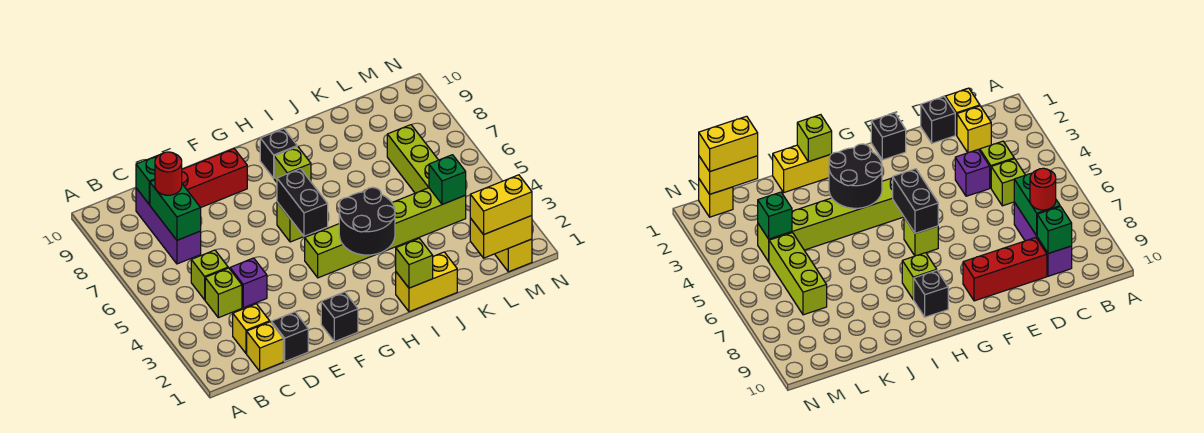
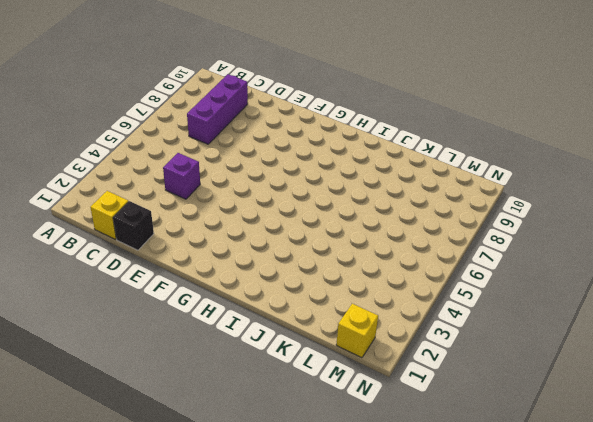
none -> yellow 1x1 brick [233,304,270,354]
none -> lime 1x1 brick [205,268,242,318]
none -> lime 1x1 brick [191,250,228,300]

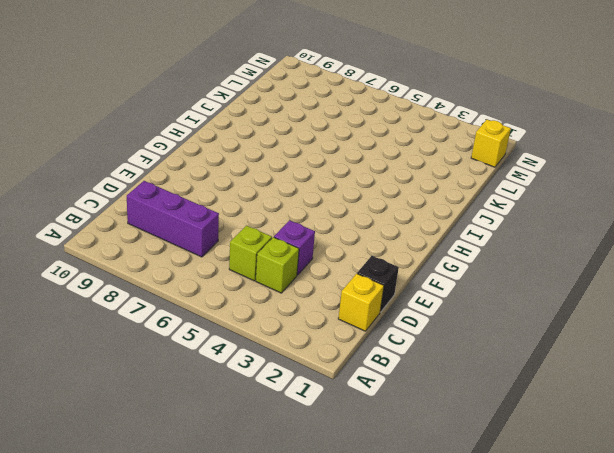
none -> yellow 1x1 brick [233,304,270,354]
none -> red 1x3 brick [182,149,247,208]
none -> black 1x1 brick [321,292,358,342]

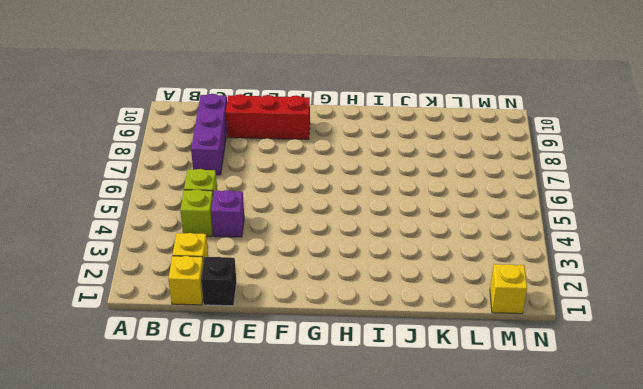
none -> black 1x1 brick [321,292,358,342]
none -> lime 1x6 brick [305,188,466,278]
none -> lime 1x1 brick [277,202,304,242]

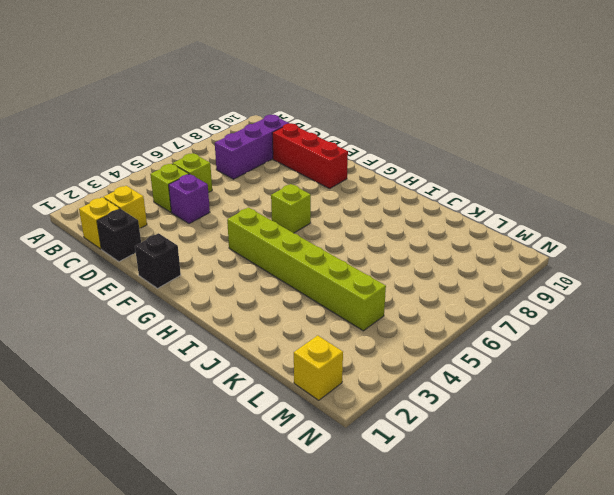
none -> lime 1x1 brick [274,146,311,182]
none -> black 1x1 brick [260,129,297,178]
none -> yellow 1x2 brick [396,252,457,312]

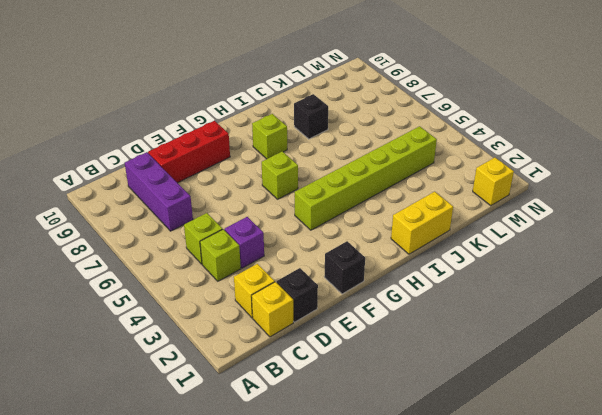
black 1x1 brick [294,94,328,139] -> black 1x1 brick moved to [260,129,297,178]
none -> lime 1x3 brick [387,125,438,193]
none -> green 1x2 brick [150,180,201,240]
none -> green 1x1 brick [136,156,157,205]

